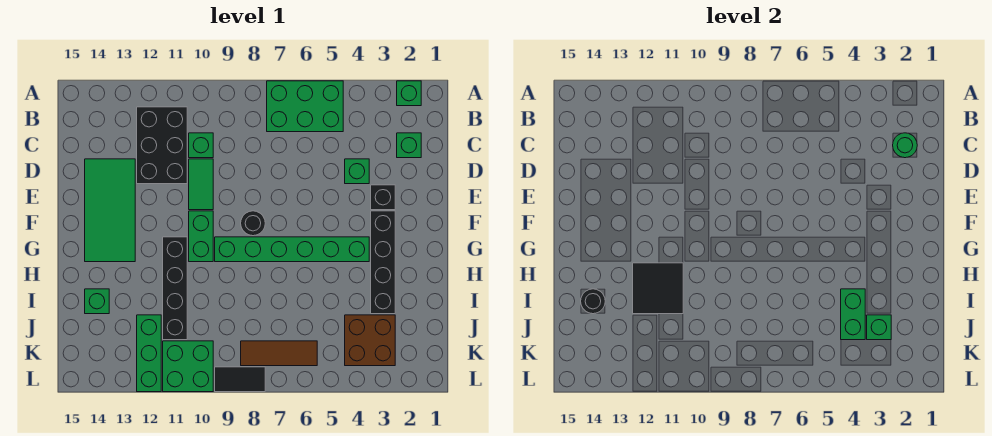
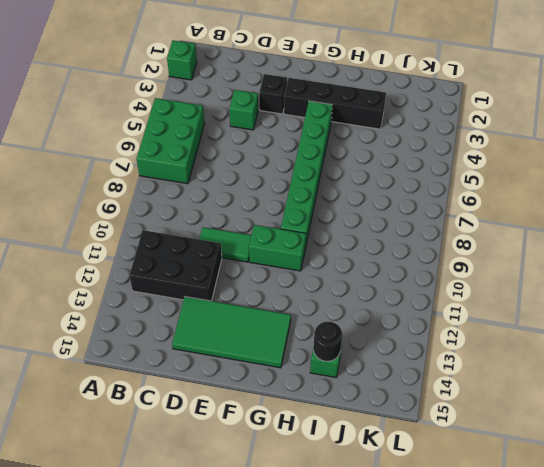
none -> green 1x1 brick [397,133,421,158]
none -> green 1x1 brick [189,133,213,158]
none -> black 1x1 round brick [241,211,265,236]

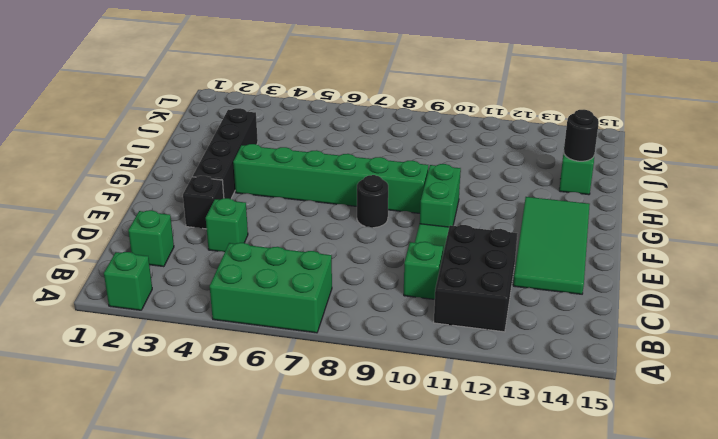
none -> black 1x4 brick [163,237,187,340]
none -> brown 2x2 brick [345,315,395,366]
none -> green 1x3 brick [137,315,161,392]

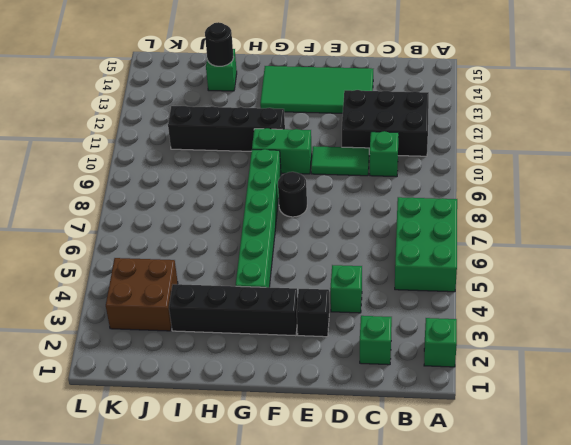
none -> green 1x3 brick [137,315,161,392]
none -> brown 1x3 tile [241,341,317,366]
none -> green 2x2 brick [163,341,213,392]

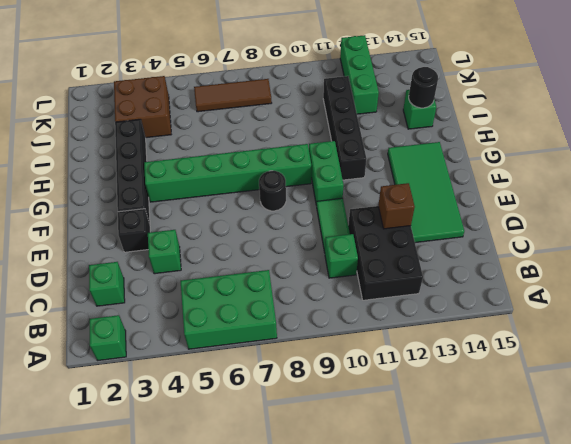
brown 1x1 brick [378,183,415,229] -> none
none -> green 2x2 brick [163,341,213,392]
none -> black 1x2 tile [215,367,265,392]
none -> green 1x1 round brick [893,133,917,158]

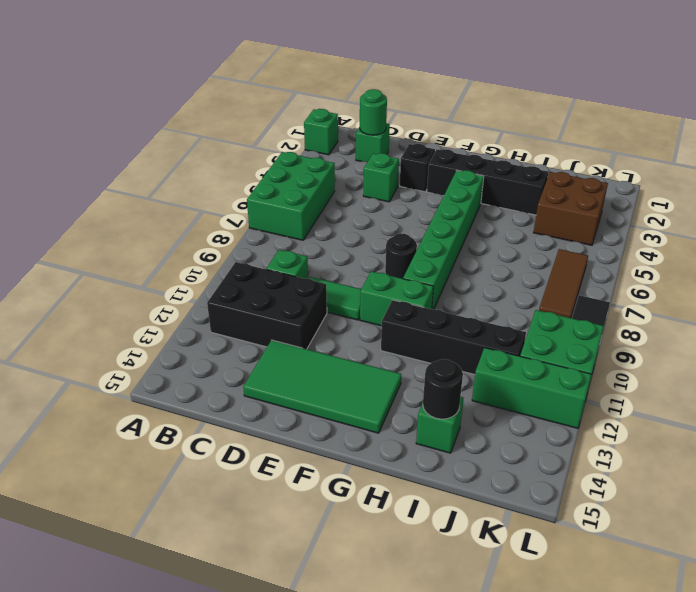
none -> black 2x2 tile [633,263,683,314]
none -> green 1x2 brick [841,289,865,340]
none -> green 1x1 brick [867,315,891,340]

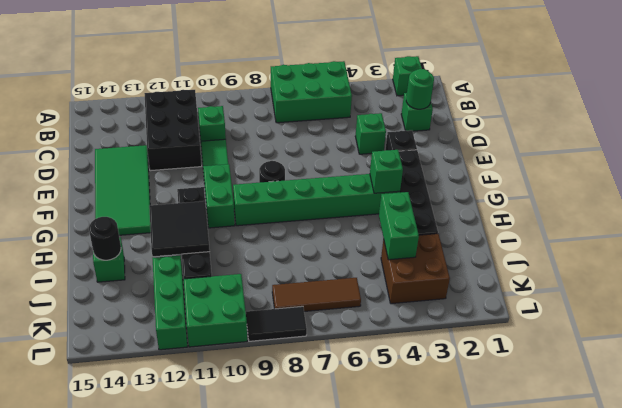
green 1x1 brick [370,150,403,193] -> green 1x1 brick moved to [867,315,891,340]

